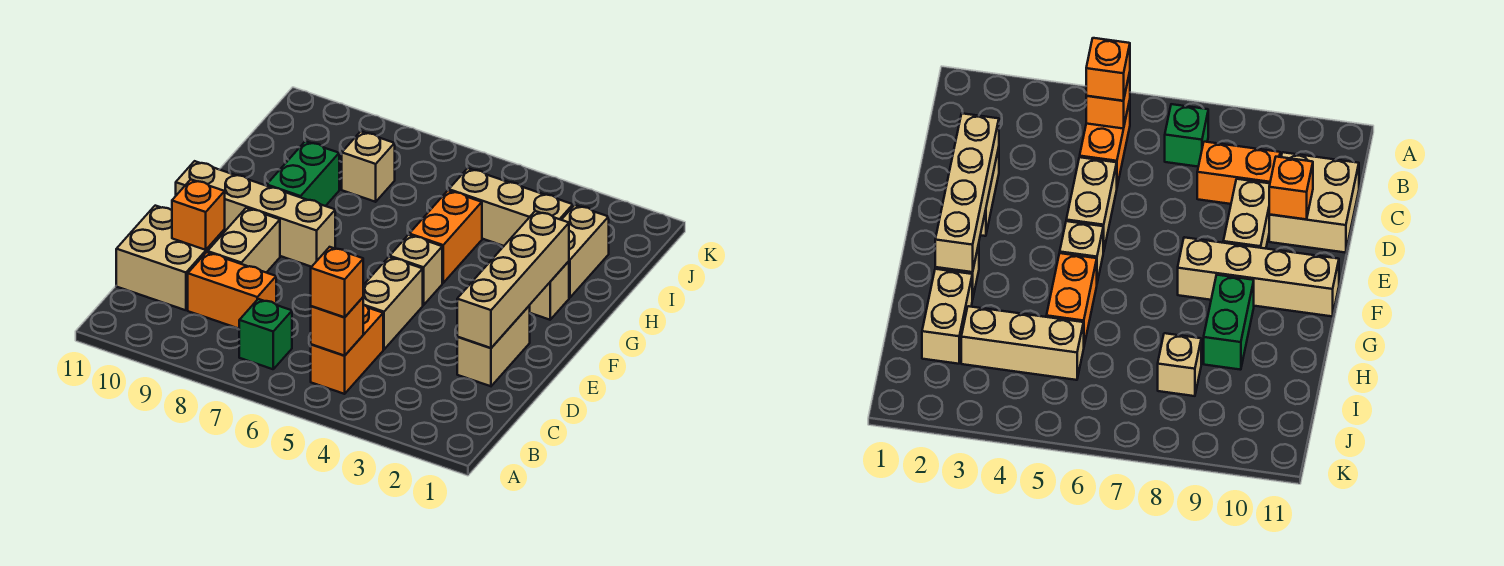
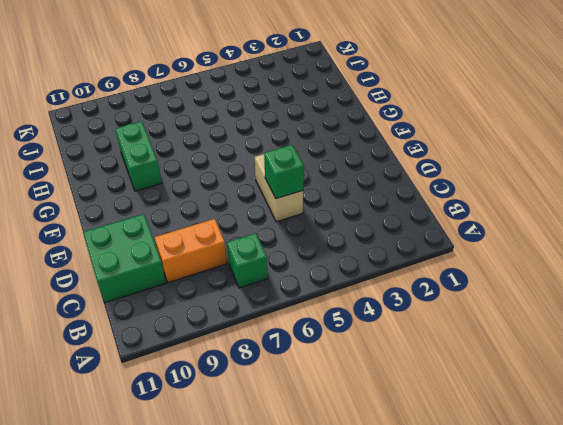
green 2x2 brick [83,214,166,303] -> tan 2x2 brick [116,206,225,310]
green 1x1 brick [264,145,304,199] -> none
none -> orange 1x2 brick [311,305,383,394]
none -> tan 1x2 brick [457,306,530,386]
none -> tan 1x2 brick [208,208,280,273]

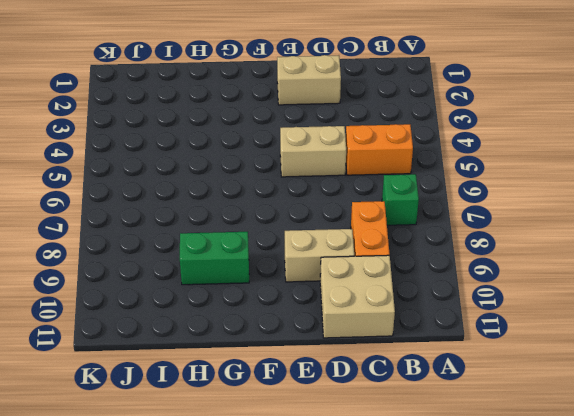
none -> tan 1x1 brick [390,235,442,305]
none -> tan 1x4 brick [176,161,335,267]
none -> tan 1x1 brick [529,261,569,320]

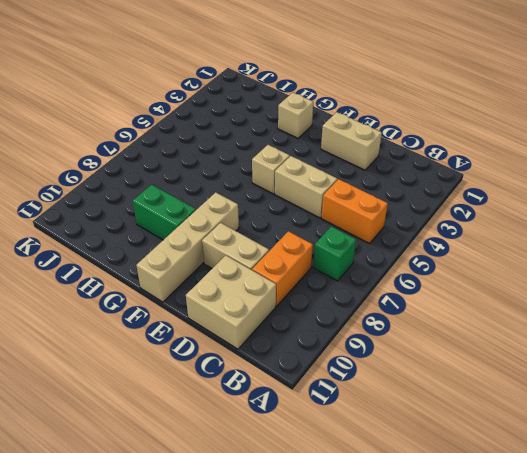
none -> orange 1x2 brick [409,190,482,283]
none -> tan 1x2 brick [562,205,609,298]
none -> tan 1x3 brick [449,168,573,246]

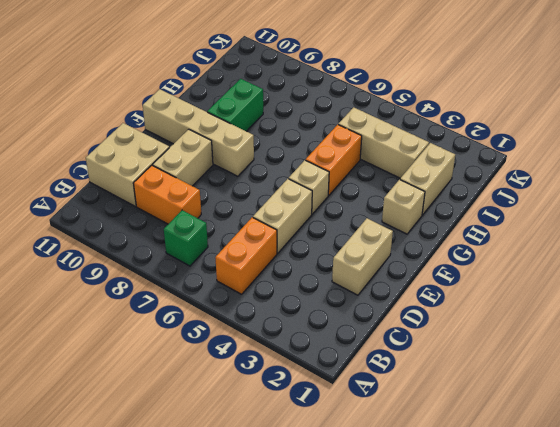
none -> tan 1x1 brick [342,131,395,202]
none -> orange 1x1 brick [311,298,363,356]
none -> tan 1x4 brick [457,211,569,348]

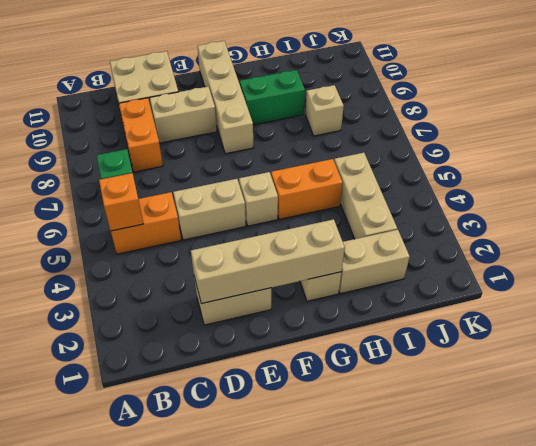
none -> orange 1x1 brick [172,180,225,250]
none -> orange 1x1 brick [311,247,363,317]

